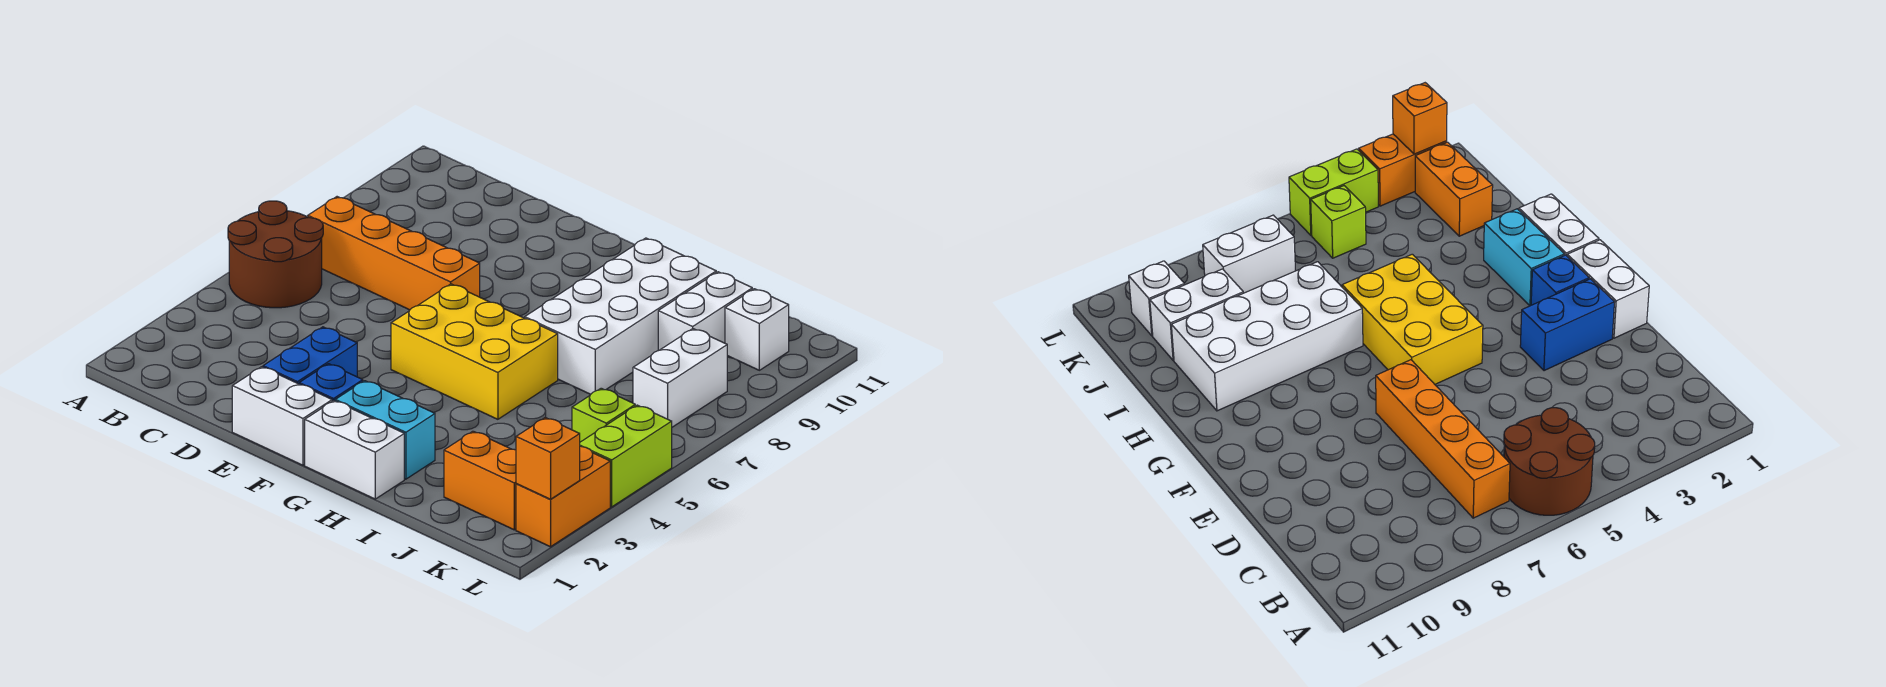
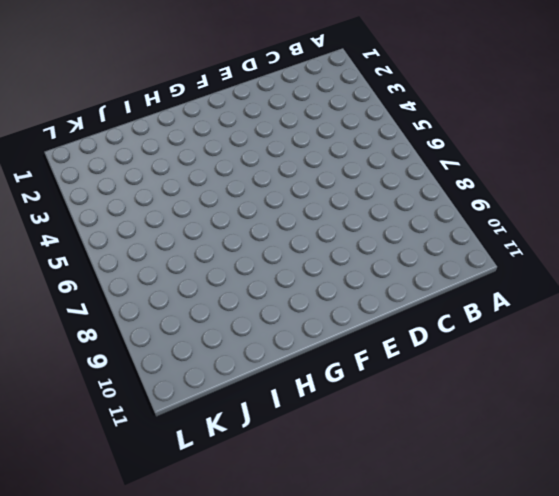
none -> brown 2x2 round brick [228,201,323,308]
none -> orange 1x4 brick [308,197,480,310]
none -> white 1x2 brick [232,367,332,465]

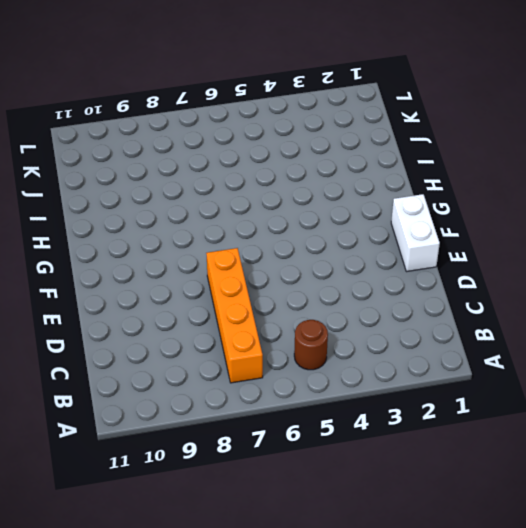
brown 1x1 round brick [294,320,328,370] -> brown 2x2 round brick [228,201,323,308]
none -> blue 1x2 brick [263,327,357,384]
none -> blue 1x1 brick [299,364,363,401]
none -> yellow 2x3 brick [391,284,558,419]

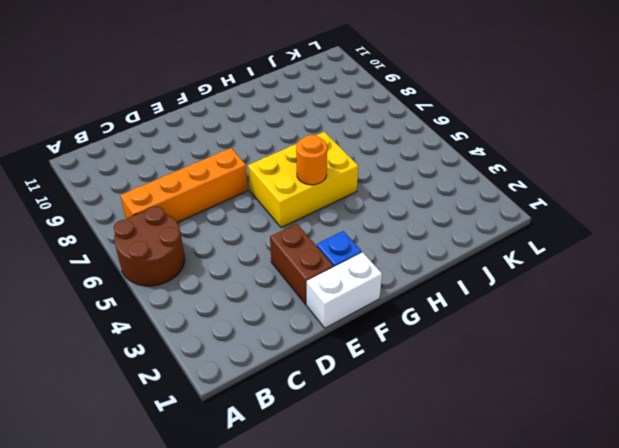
brown 1x2 brick [270,224,333,305] -> blue 1x2 brick [263,327,357,384]
orange 1x1 round brick [296,135,327,185] -> none
none -> white 1x2 brick [305,401,404,499]
none -> cyan 1x2 brick [335,381,435,479]
none -> white 2x4 brick [525,238,716,394]

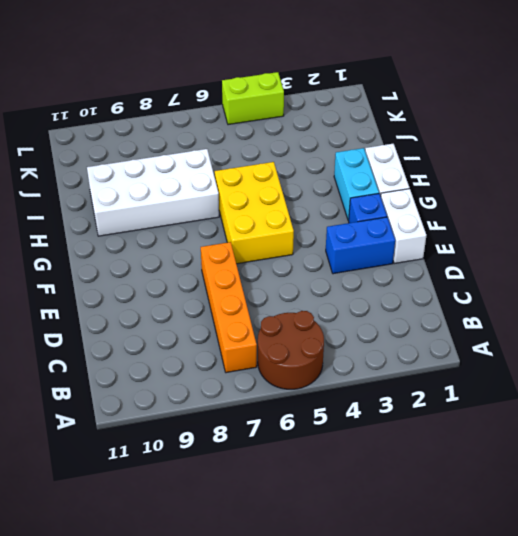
none -> orange 1x2 brick [444,431,516,530]
none -> white 1x2 brick [658,272,752,351]
none -> lime 1x1 brick [572,388,635,442]

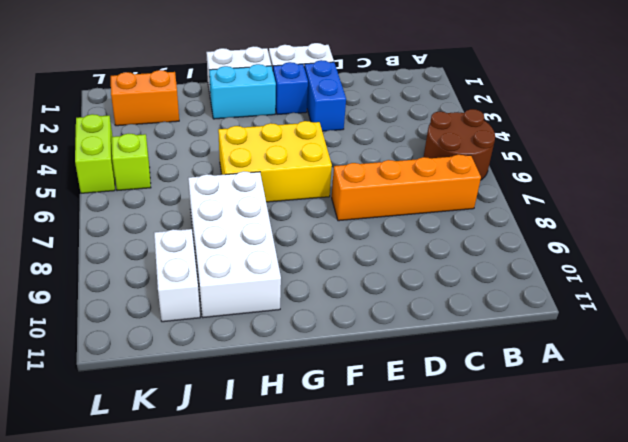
none -> white 1x2 brick [633,329,727,427]
none -> white 1x1 brick [725,289,789,370]
none -> orange 1x2 brick [516,446,610,547]

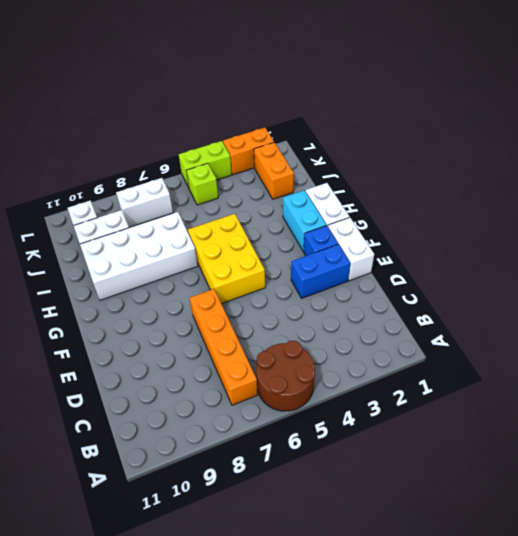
none -> orange 1x1 brick [516,418,580,499]

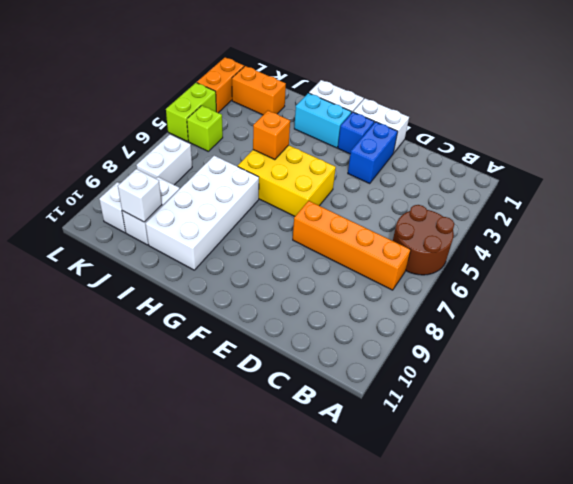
orange 1x1 brick [253,111,290,160] -> orange 1x1 brick moved to [516,418,580,499]
white 1x1 brick [118,169,162,222] -> none

